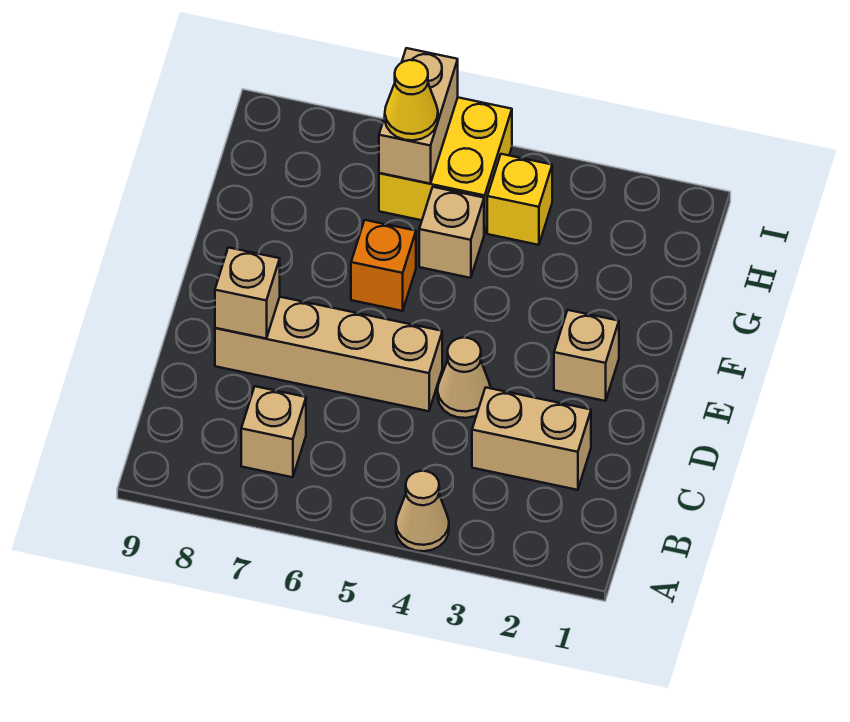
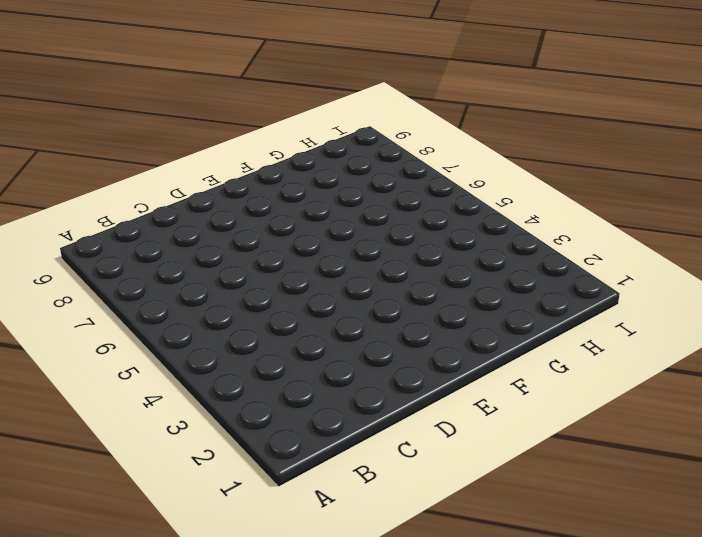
none -> tan 1x1 cone [396,471,449,551]
none -> tan 1x1 brick [241,386,306,477]
none -> tan 1x2 brick [472,388,591,490]

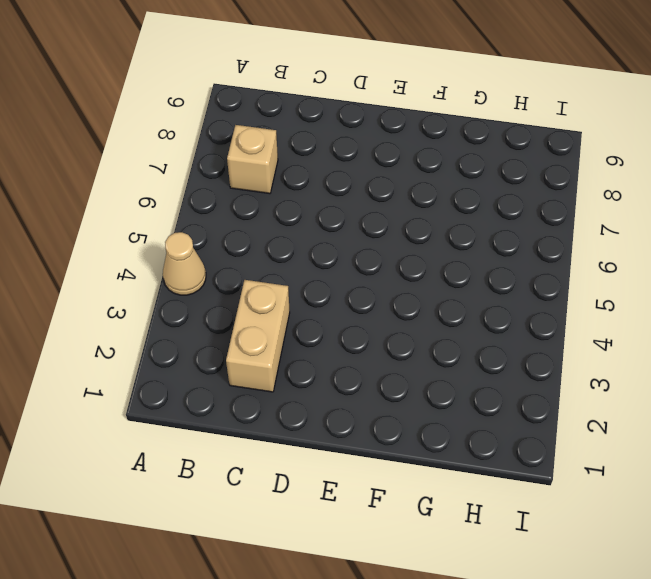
none -> tan 1x1 cone [438,338,491,418]
none -> tan 1x4 brick [215,297,442,411]
none -> tan 1x1 brick [554,310,619,401]

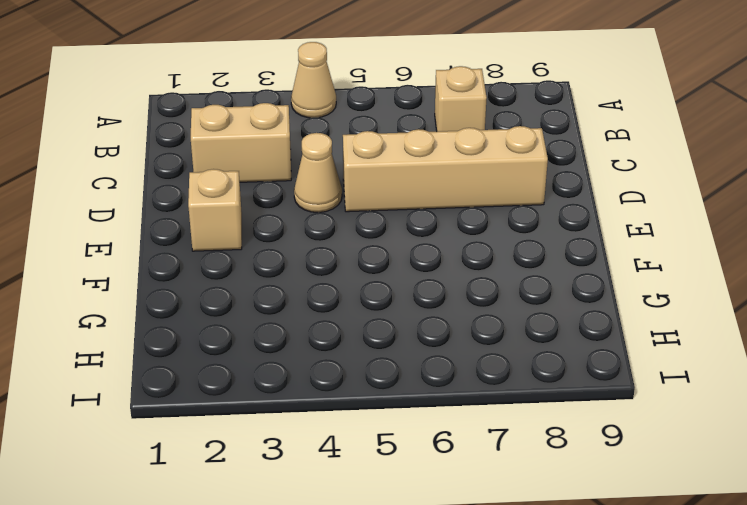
none -> orange 1x1 brick [351,220,416,311]
none -> tan 1x1 brick [419,187,484,278]
none -> yellow 1x1 brick [487,154,552,245]

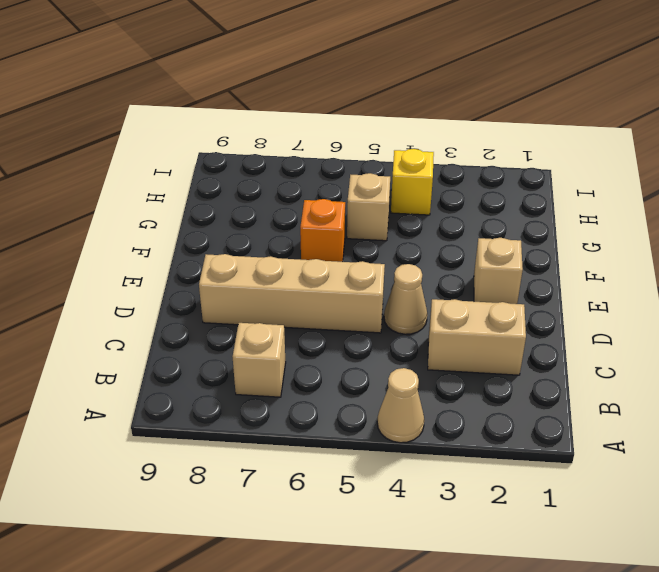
none -> yellow 2x2 brick [379,98,512,233]
none -> tan 1x1 brick [215,247,280,338]
none -> tan 1x2 brick [379,48,458,184]

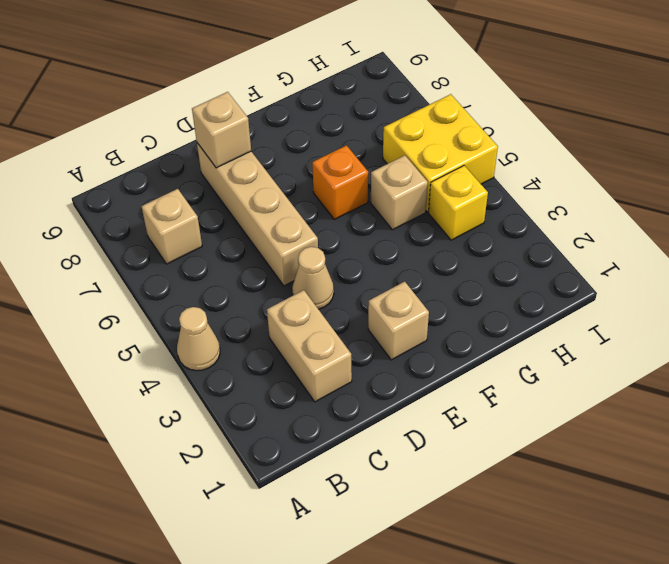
none -> tan 1x2 brick [379,48,458,184]
none -> yellow 1x1 cone [385,60,438,140]

